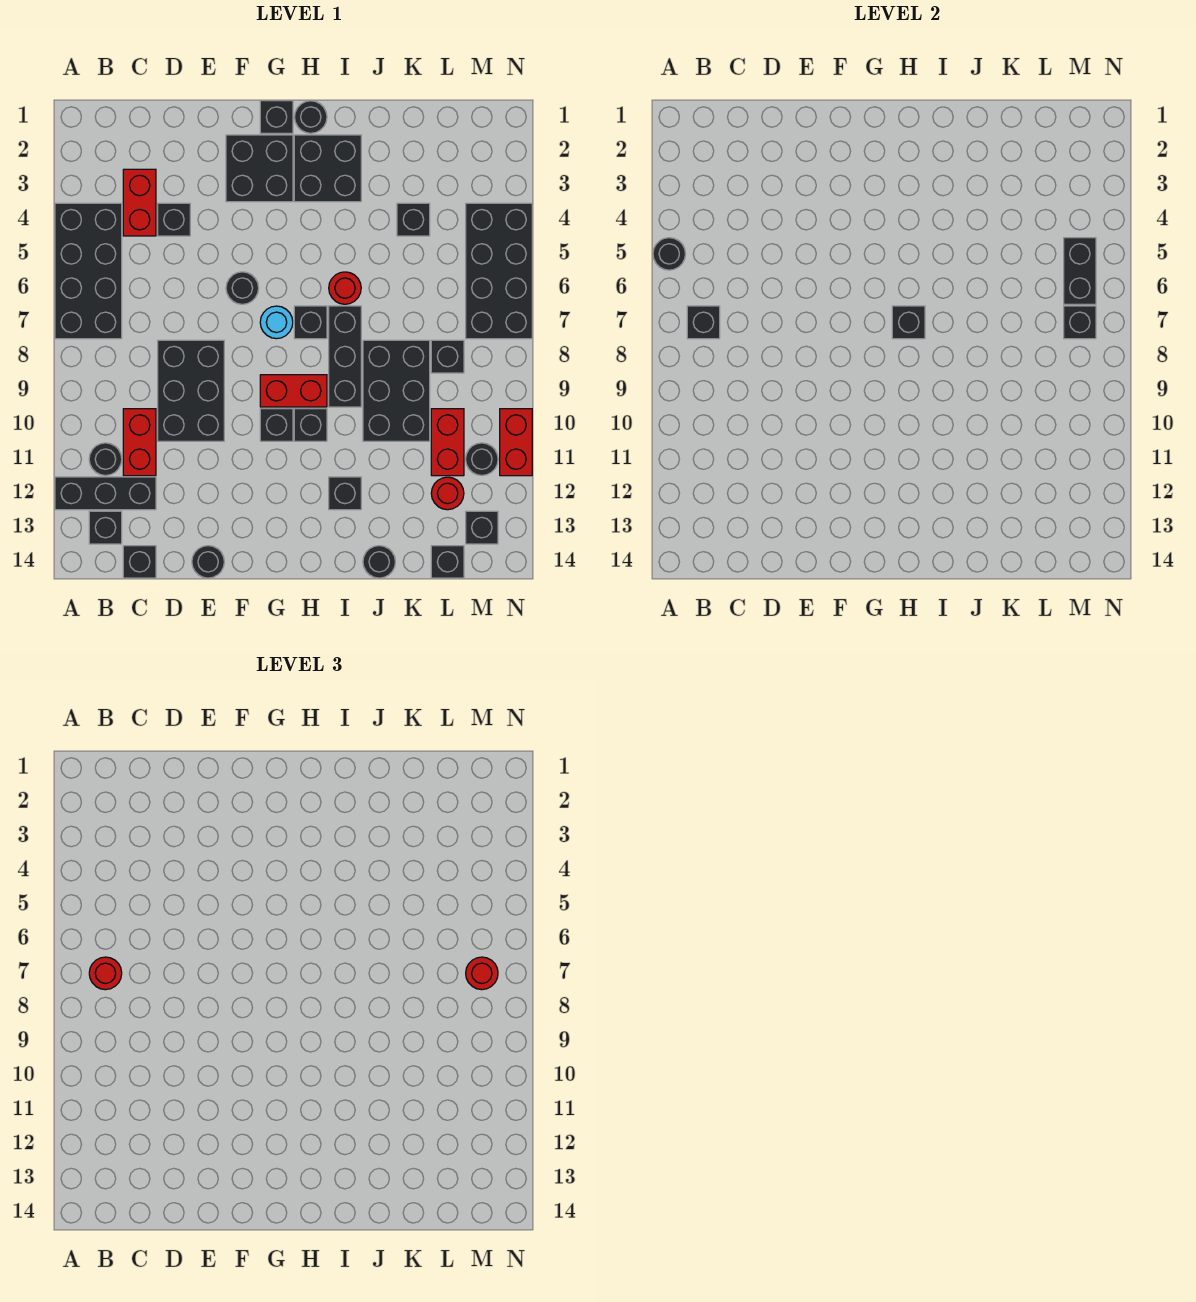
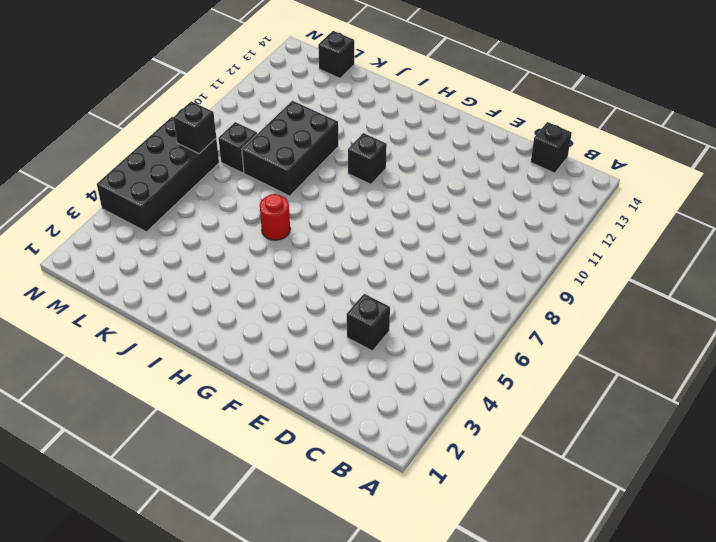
none -> black 2x4 brick [55,203,122,339]
none -> black 1x3 brick [55,477,156,510]
none -> black 1x1 round brick [89,443,122,475]
none -> black 1x1 brick [89,511,122,544]

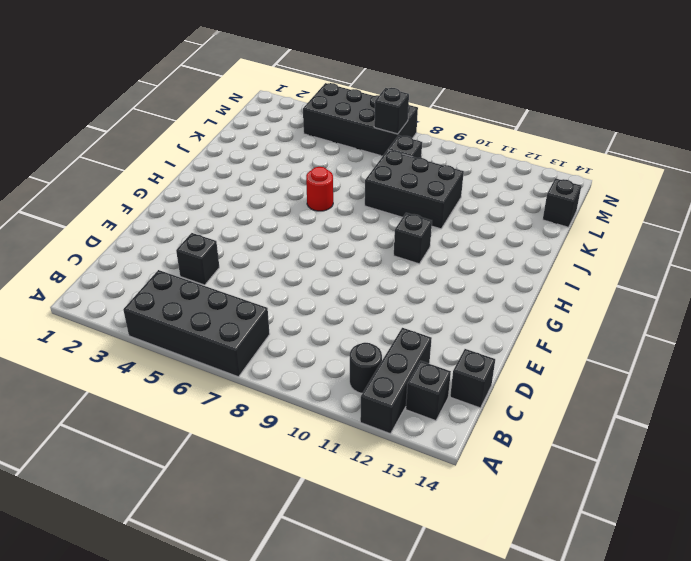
none -> red 1x2 brick [123,169,156,236]
none -> red 1x2 brick [123,409,156,476]
none -> black 2x3 brick [158,340,224,441]
none -> black 1x1 round brick [192,546,224,578]

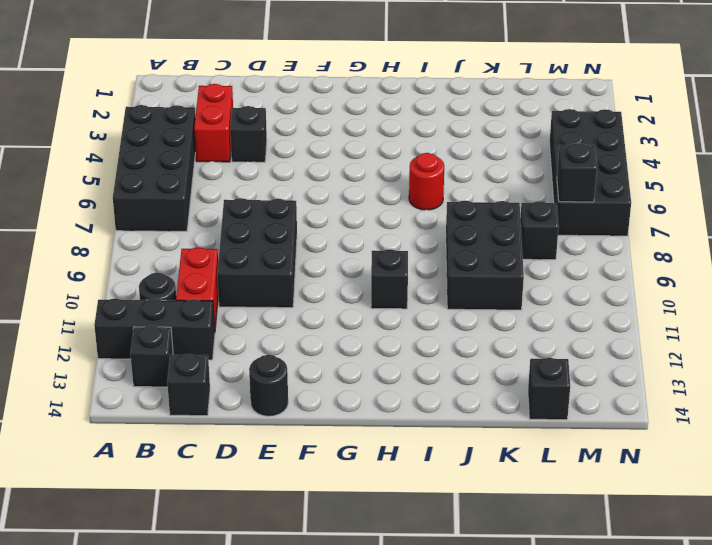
none -> black 2x2 brick [226,135,293,202]
none -> black 1x1 round brick [226,272,259,304]
none -> black 1x1 brick [260,101,293,133]
none -> cyan 1x1 round brick [260,306,293,339]

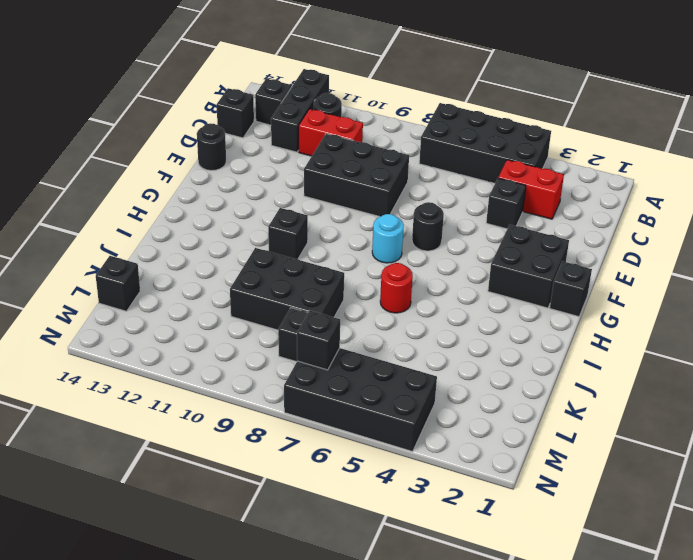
none -> red 1x2 brick [260,375,327,407]
none -> black 1x1 brick [260,409,293,441]
none -> black 1x1 round brick [295,101,327,133]
none -> black 2x2 brick [294,135,361,202]

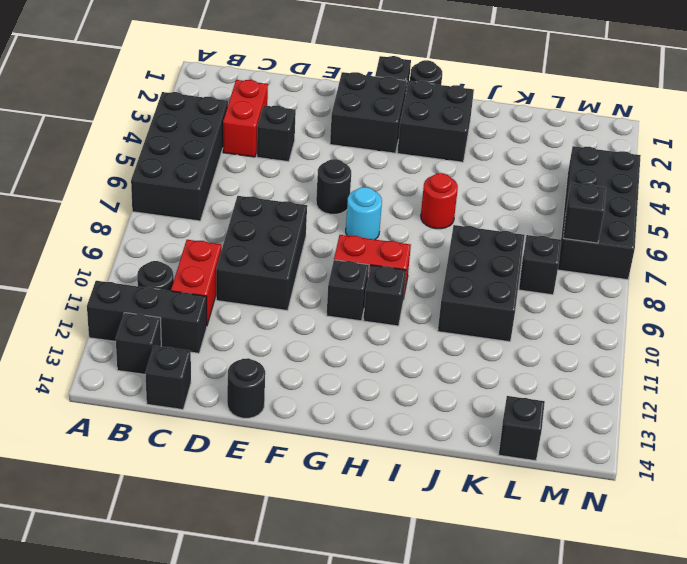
none -> black 1x1 brick [294,306,327,339]
none -> black 1x3 brick [329,306,361,407]
none -> black 1x1 brick [329,477,361,510]
none -> black 1x1 round brick [363,546,395,578]

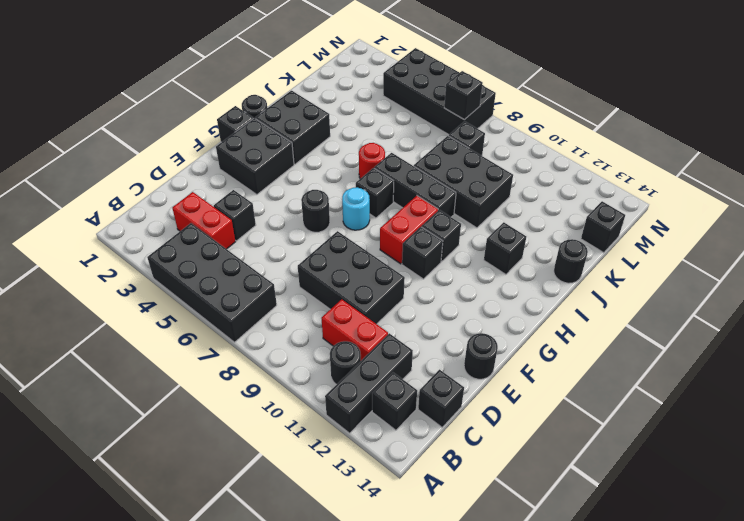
none -> black 1x1 brick [397,203,430,236]
none -> red 1x2 brick [431,409,464,476]
none -> red 1x1 round brick [431,477,464,510]
none -> black 1x1 round brick [466,443,498,475]

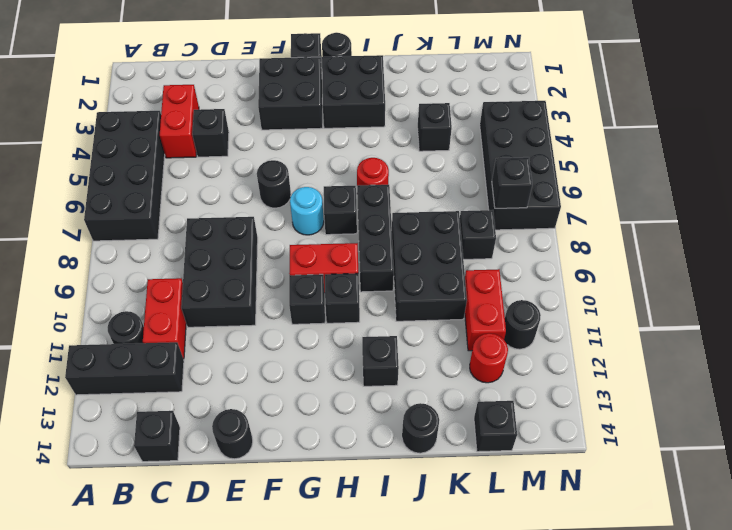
none -> black 1x1 brick [89,511,122,544]
none -> black 1x1 brick [466,511,498,544]
none -> red 1x2 brick [500,409,532,476]
none -> black 1x1 round brick [653,238,685,270]

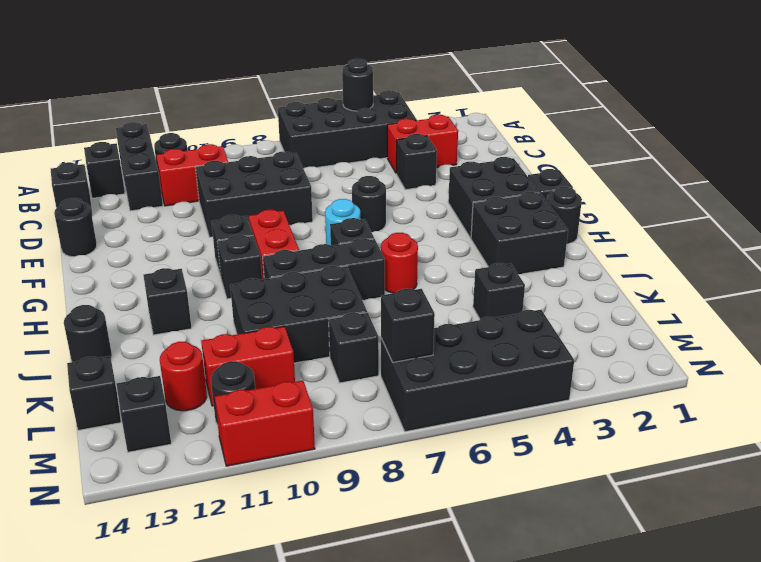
none -> black 1x1 brick [687,306,720,339]
none -> black 1x1 brick [892,306,925,339]
none -> black 1x2 brick [1064,238,1096,304]
none -> red 1x1 round brick [89,957,122,990]

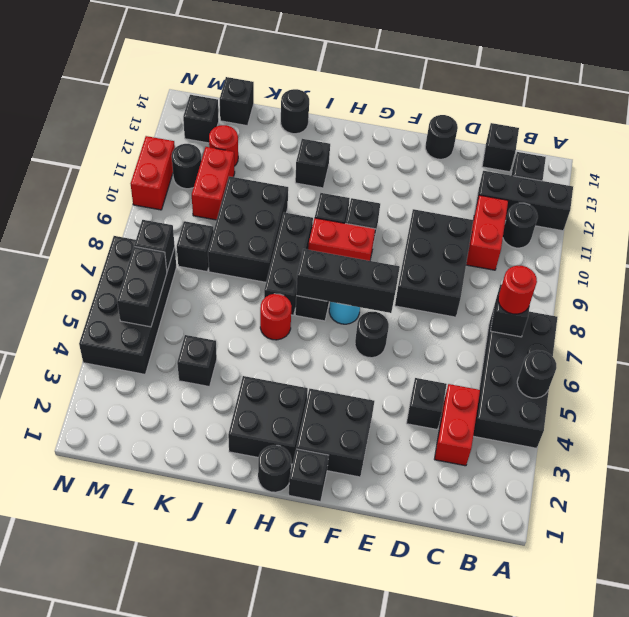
black 1x3 brick [296,249,400,313] -> black 1x1 brick [892,306,925,339]
none -> red 1x1 round brick [466,957,498,990]

